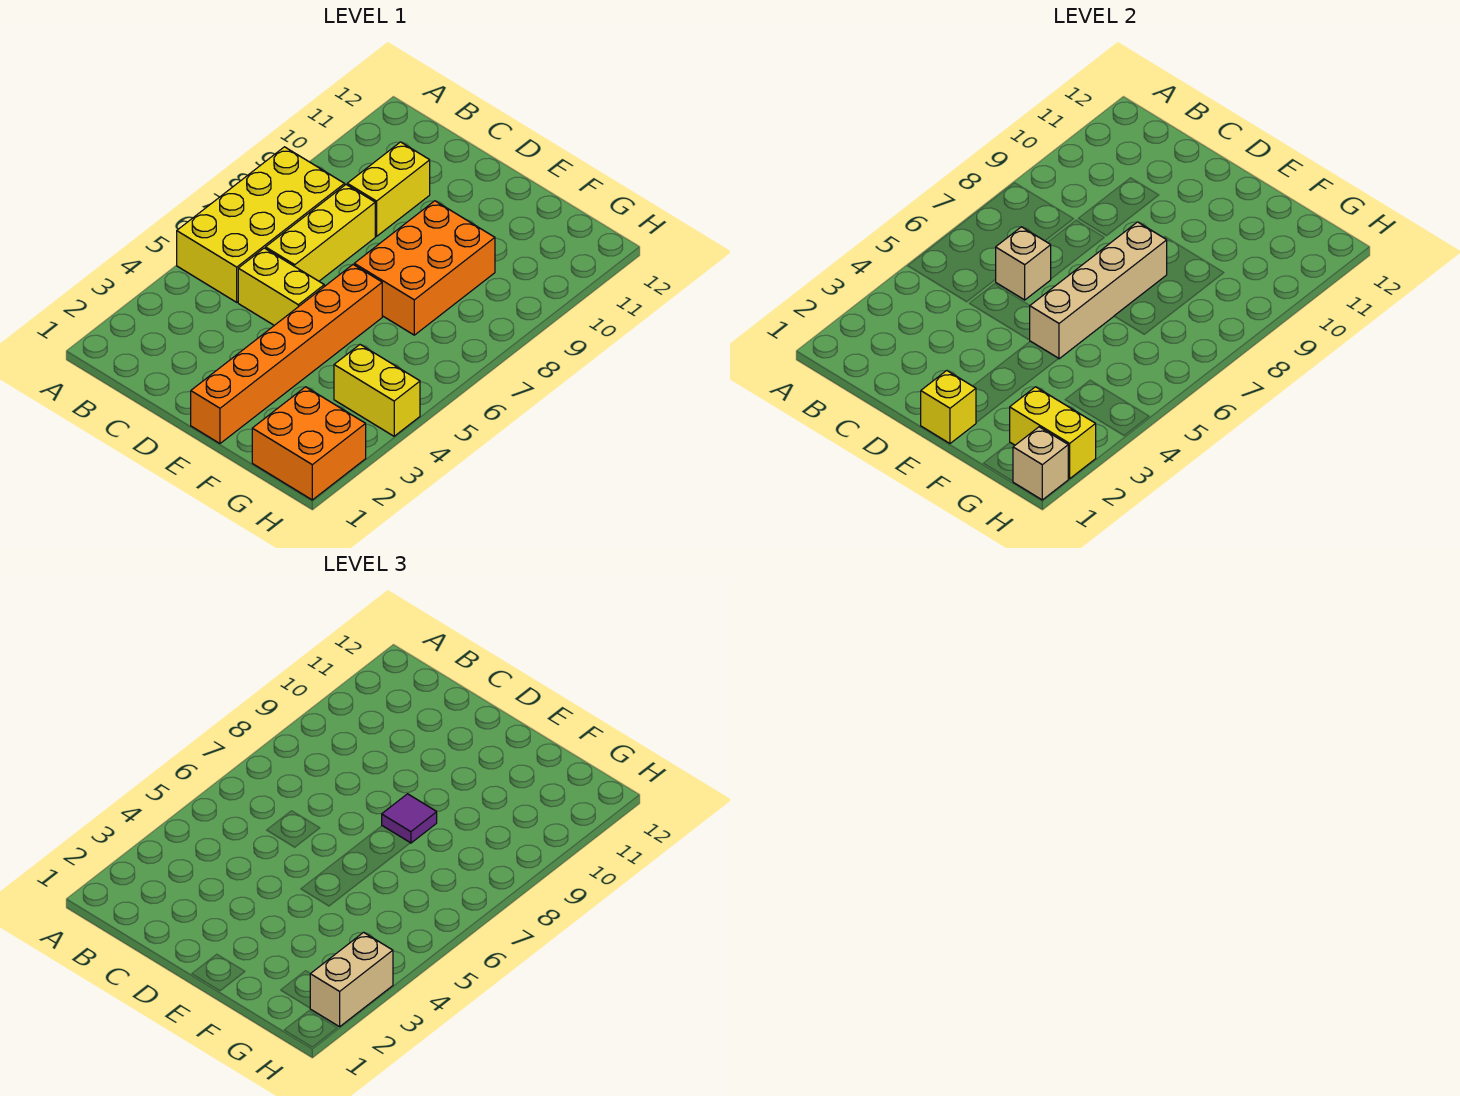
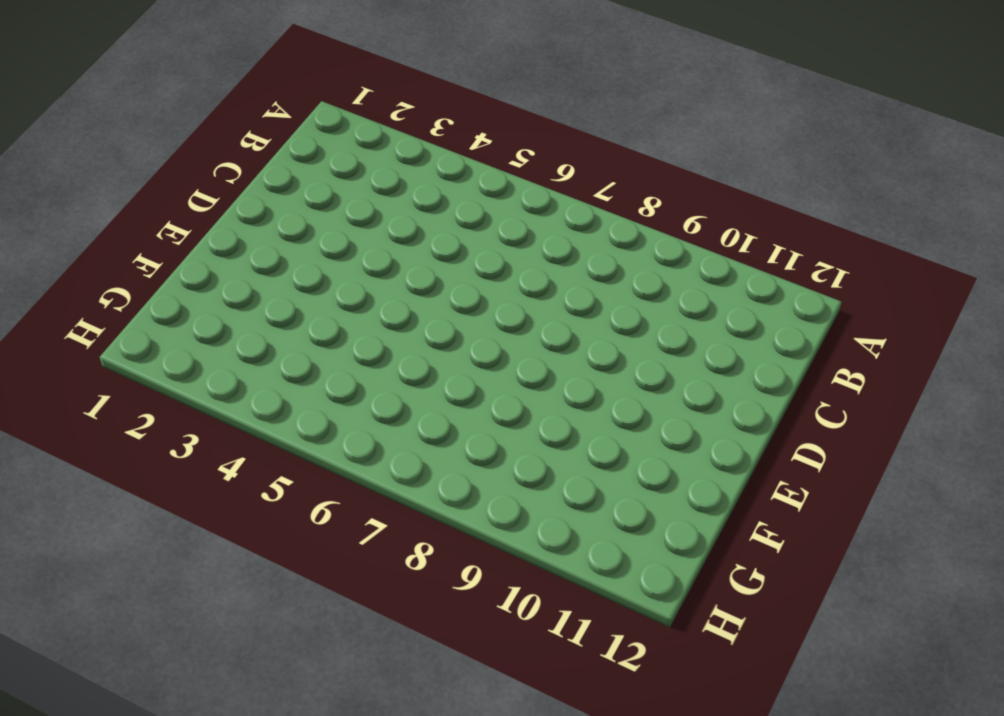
none -> yellow 2x4 brick [177,147,345,302]
none -> yellow 1x2 brick [238,248,324,325]
none -> yellow 1x3 brick [266,185,375,281]

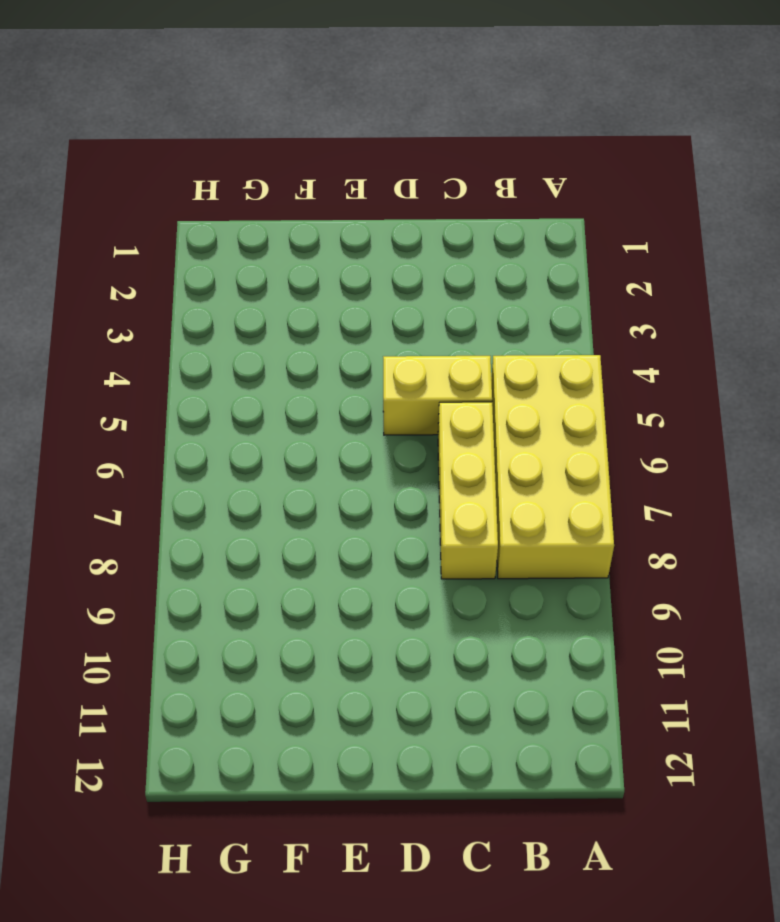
none -> yellow 1x2 brick [347,142,430,236]
none -> orange 1x6 brick [191,265,382,443]
none -> orange 2x3 brick [354,201,495,335]

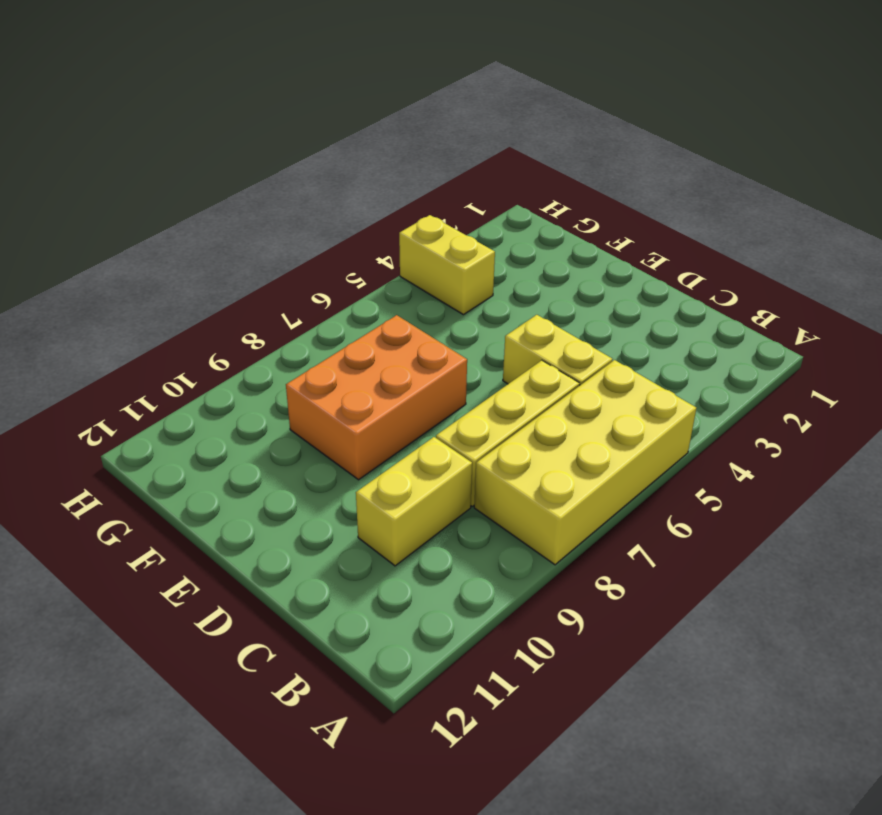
none -> orange 1x6 brick [191,265,382,443]
none -> orange 2x2 brick [252,387,366,500]
none -> tan 1x1 brick [995,227,1051,300]

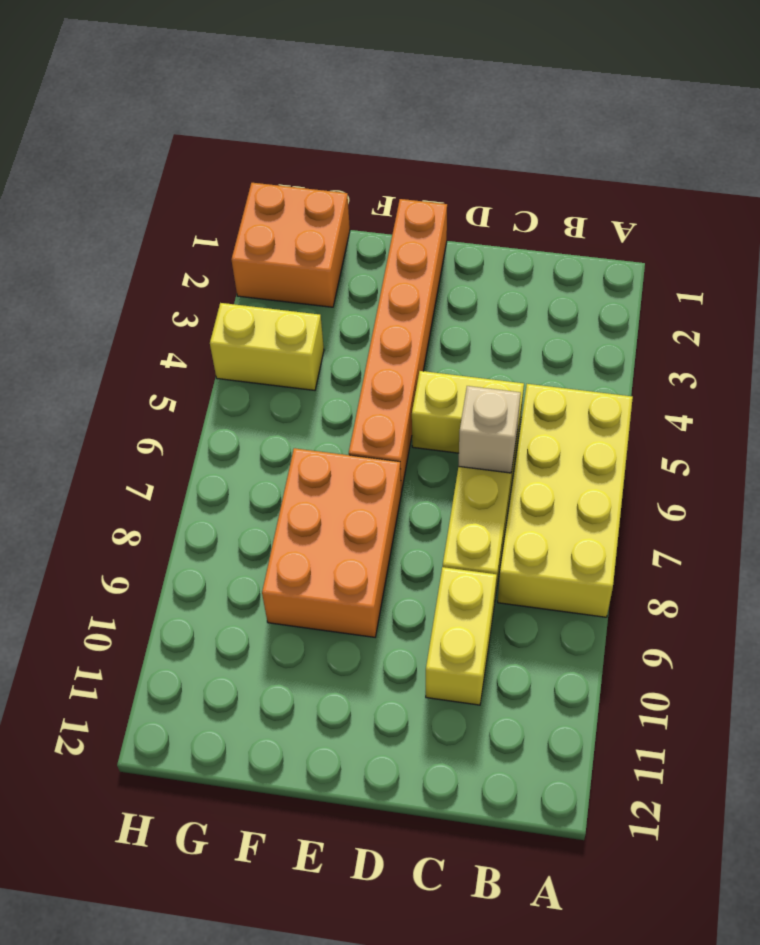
none -> yellow 1x1 brick [921,371,976,443]
none -> tan 1x4 brick [1029,222,1167,359]
none -> yellow 1x2 brick [1010,387,1096,479]

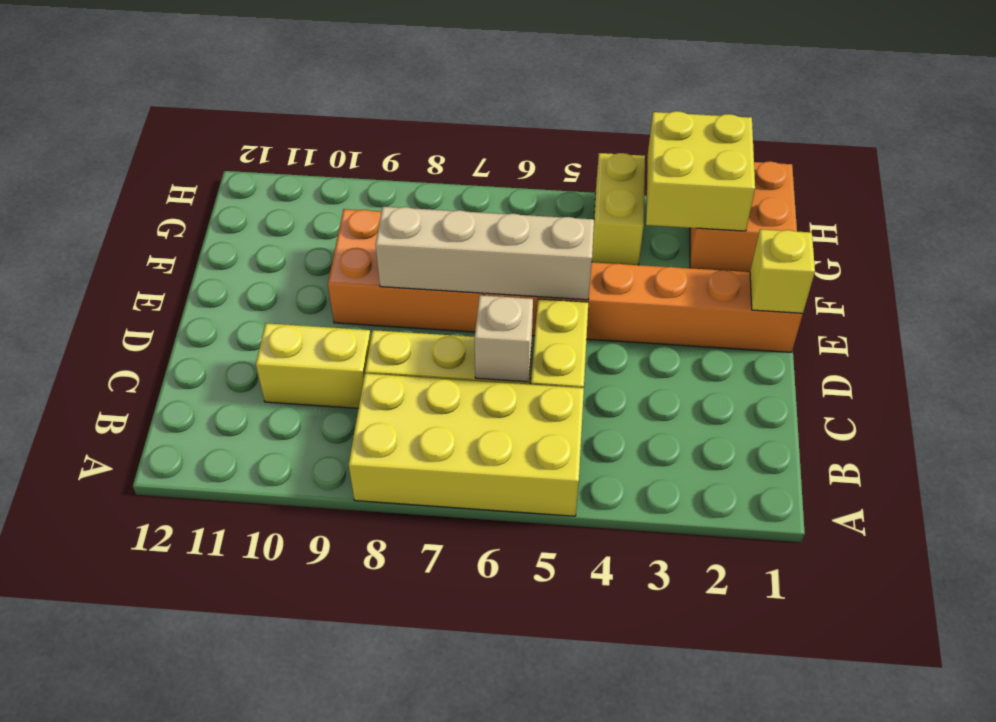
yellow 2x2 brick [646,111,755,231] -> yellow 1x2 brick [1010,387,1096,479]
none -> tan 1x1 brick [1013,427,1068,500]
none -> purple 1x1 tile [382,794,437,843]
none -> tan 1x2 brick [310,932,393,1027]

